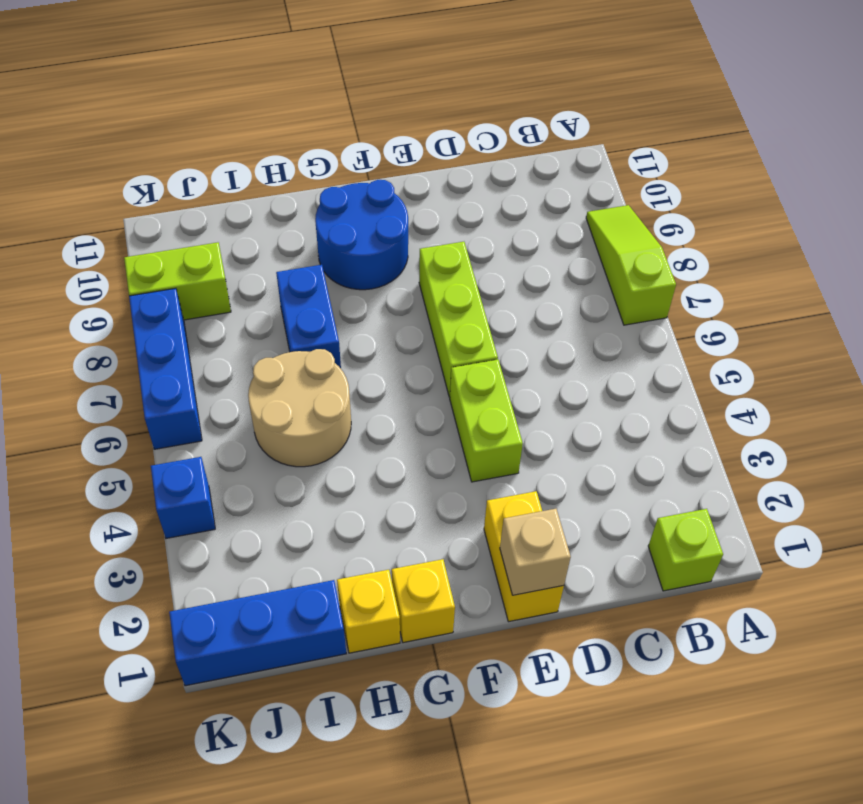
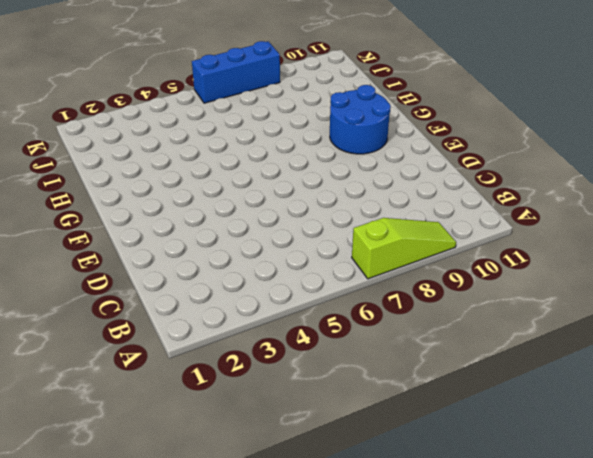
none -> lime 1x1 brick [648,509,723,591]
none -> yellow 1x2 brick [484,491,564,622]
none -> lime 1x2 brick [450,360,523,482]

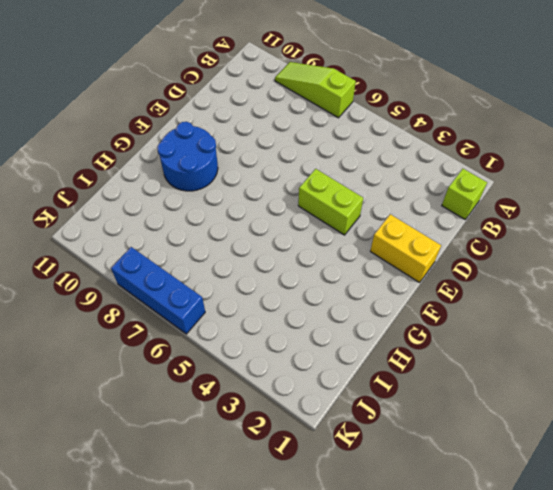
none -> lime 1x3 brick [419,242,498,397]
none -> yellow 1x1 brick [392,559,455,643]
none -> yellow 1x1 brick [337,570,400,653]

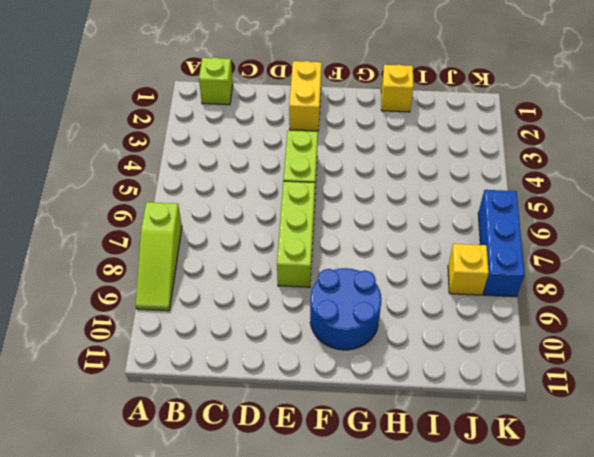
yellow 1x1 brick [448,244,489,295] -> yellow 1x1 brick moved to [392,559,455,643]
none -> tan 2x2 round brick [248,349,351,467]
none -> blue 1x2 brick [276,265,341,368]
none -> blue 1x3 brick [169,580,346,686]

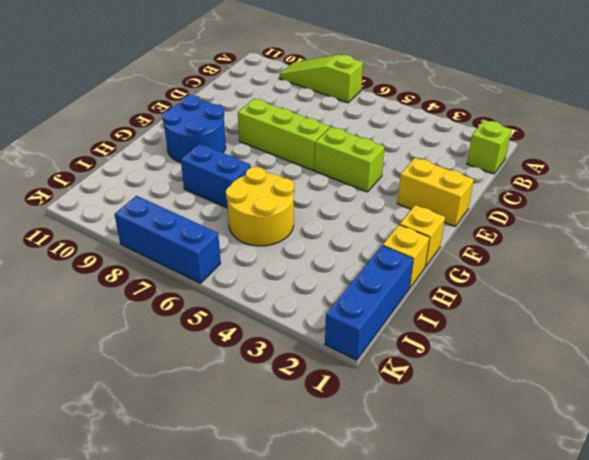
yellow 2x2 round brick [226,167,294,246] -> tan 2x2 round brick [248,349,351,467]
none -> lime 1x2 brick [124,242,231,320]
none -> blue 1x1 brick [151,457,215,538]
none -> tan 1x1 brick [500,509,571,595]

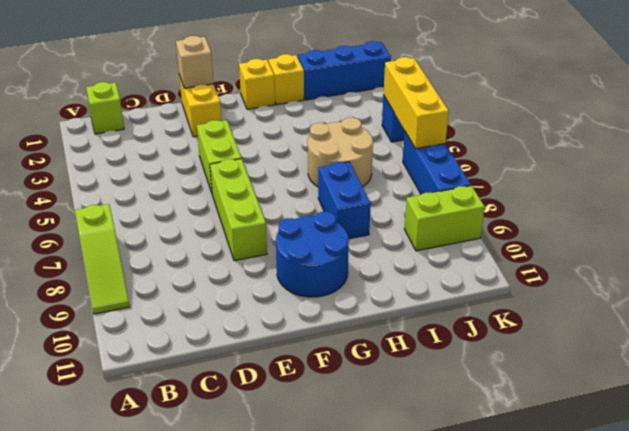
yellow 1x3 brick [384,57,449,149] -> none

